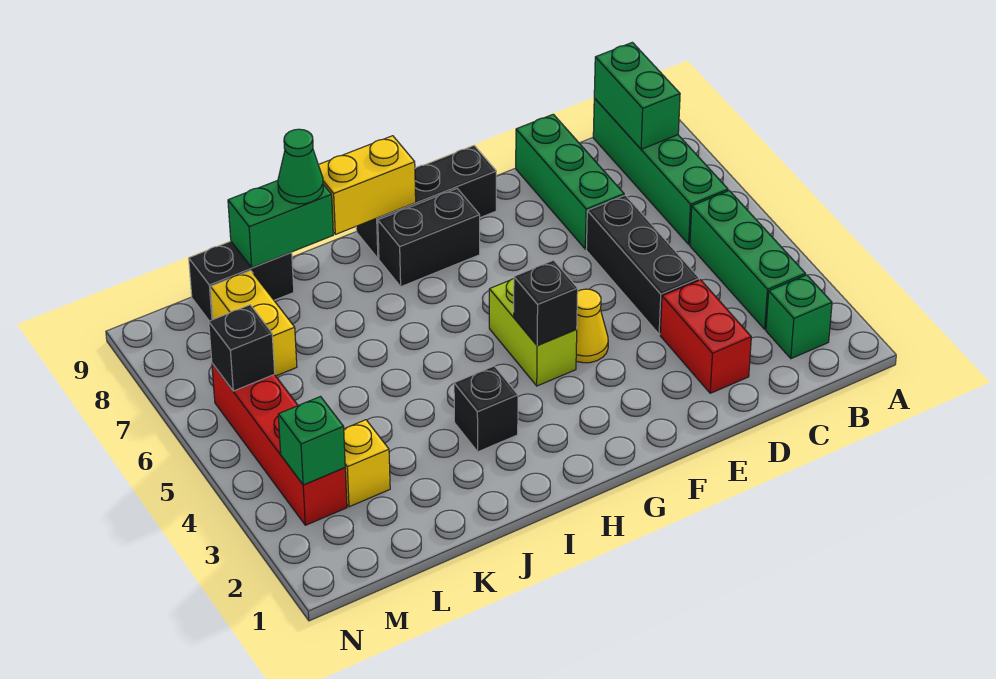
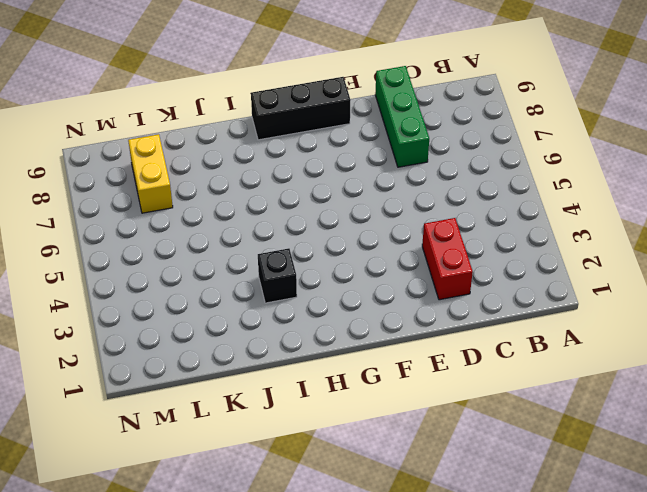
none -> green 1x1 brick [766,275,832,359]
none -> green 1x3 brick [690,191,805,329]
none -> green 1x4 brick [593,98,728,244]

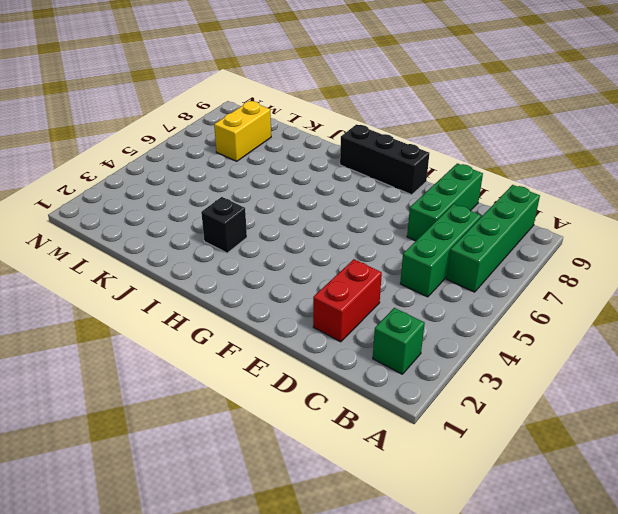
green 1x3 brick [400,204,481,297] -> green 1x3 brick moved to [690,191,805,329]
none -> black 1x3 brick [586,195,699,334]
none -> yellow 1x1 cone [576,289,608,363]
none -> lime 1x2 brick [489,279,577,386]

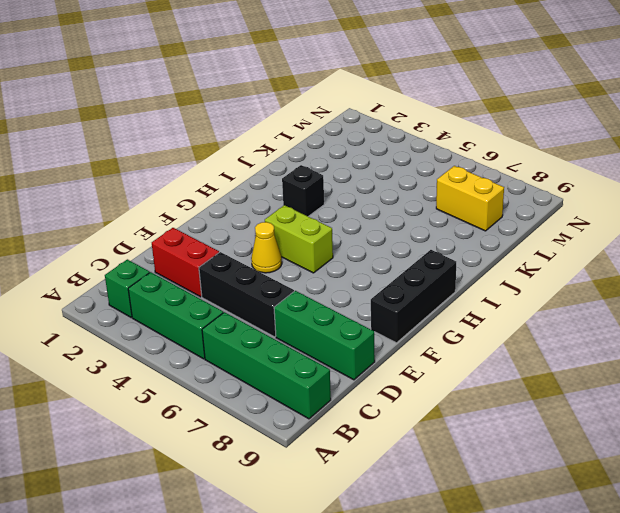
none -> black 1x2 brick [378,189,480,287]
none -> black 1x2 brick [189,241,294,321]
none -> yellow 1x1 brick [344,420,390,507]

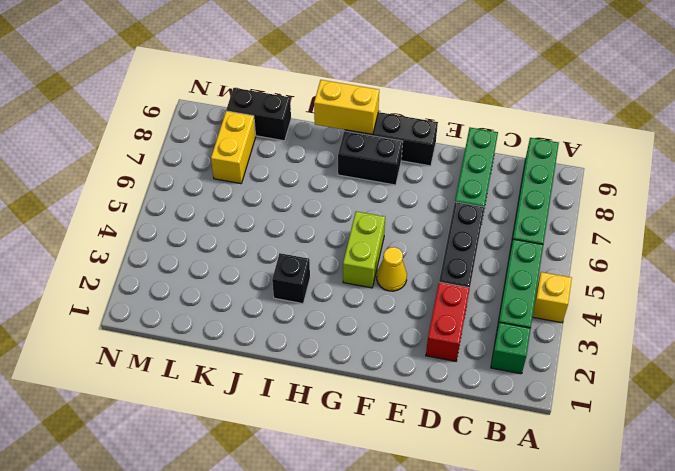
yellow 1x1 brick [533,272,572,323] -> yellow 1x1 brick moved to [344,420,390,507]
none -> red 1x4 brick [212,363,347,525]
none -> green 1x2 brick [594,42,680,149]
none -> black 1x1 brick [514,260,578,346]

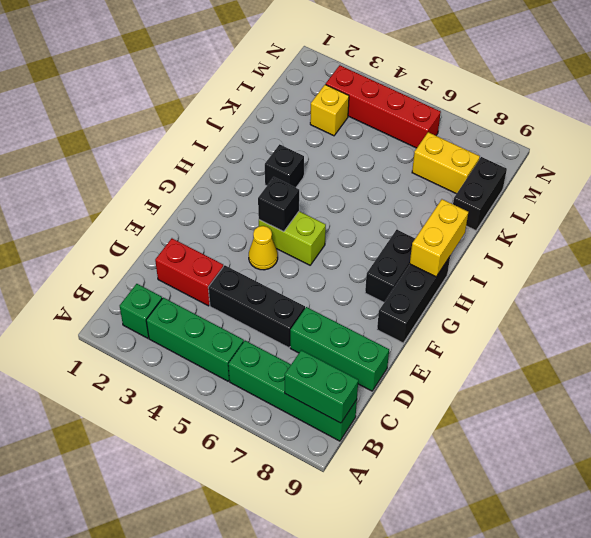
none -> green 1x2 brick [228,180,333,268]
none -> green 1x1 brick [278,397,345,485]
none -> black 1x1 brick [209,305,275,391]

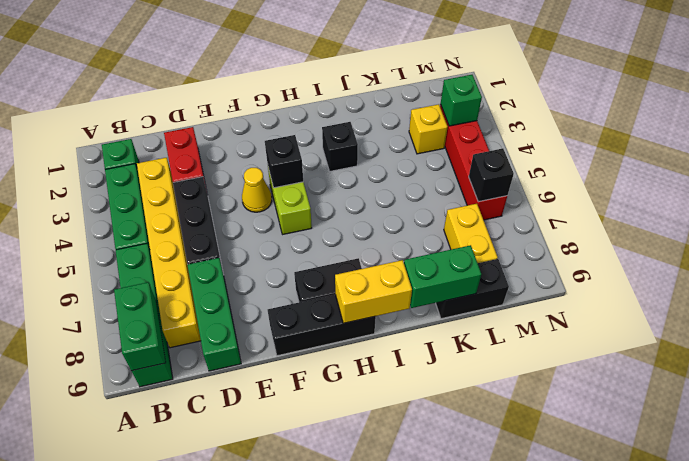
yellow 1x6 brick [137,158,201,348] -> none
none -> green 1x1 cone [278,129,323,204]

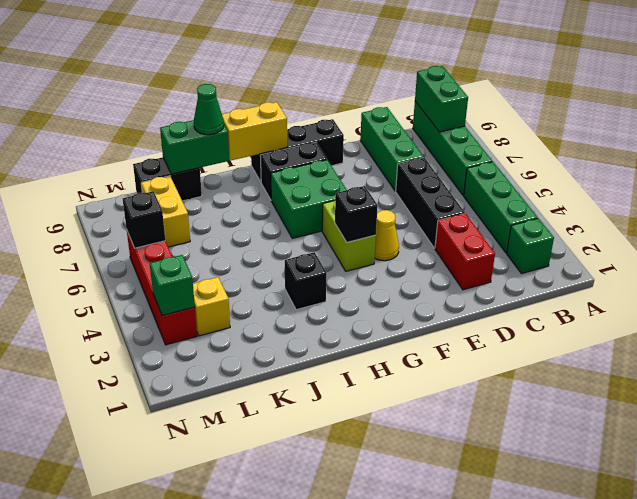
green 2x2 brick [271,160,347,239] -> none

